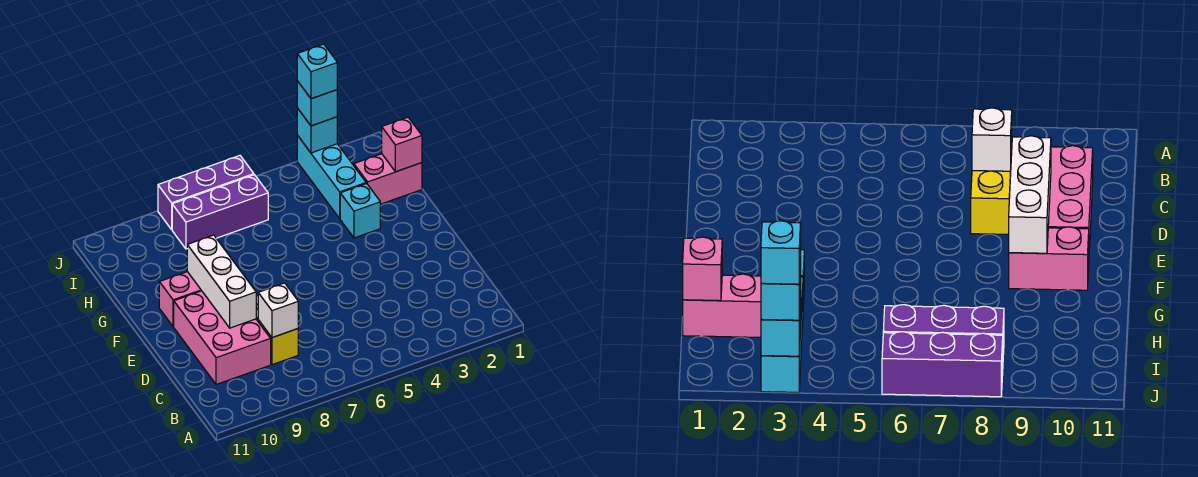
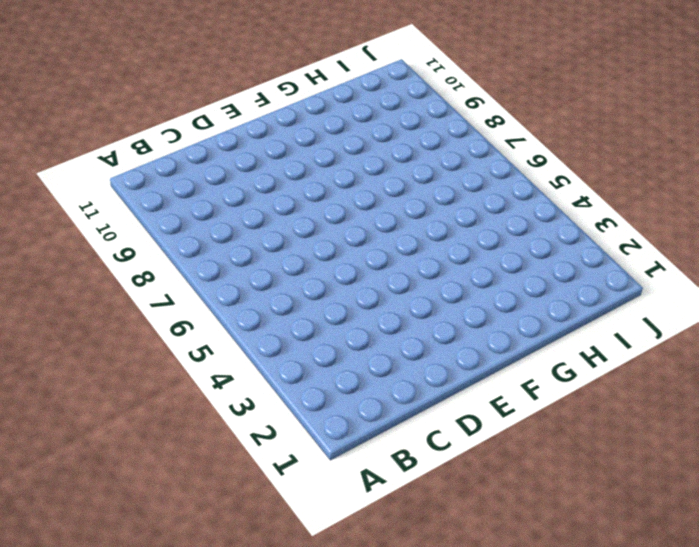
none -> yellow 1x2 brick [256,295,298,365]
none -> pink 2x3 brick [174,291,271,385]
none -> pink 1x2 brick [159,272,202,327]

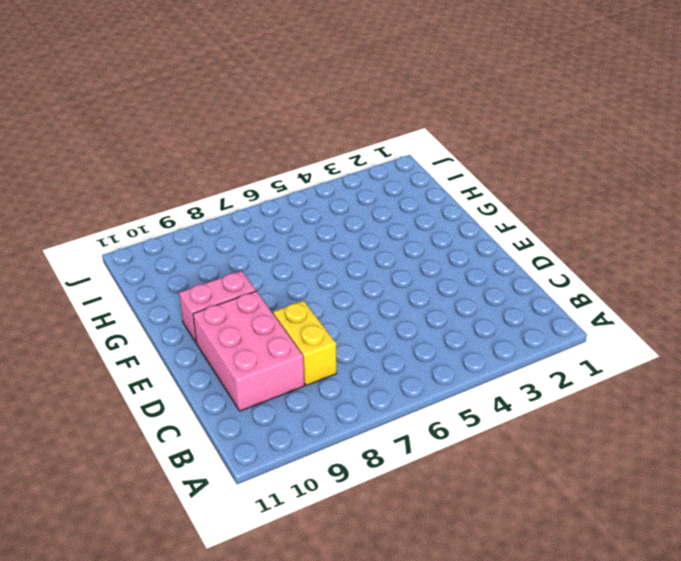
none -> cyan 1x1 brick [340,184,380,238]
none -> pink 1x2 brick [354,154,422,204]
none -> cyan 1x3 brick [297,135,366,218]

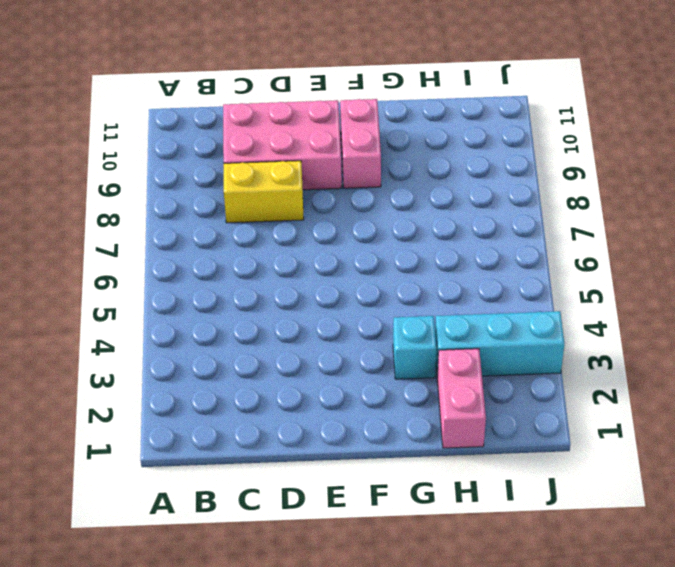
none -> purple 1x3 brick [172,175,268,249]
none -> purple 1x3 brick [158,156,254,229]
none -> white 1x1 brick [258,283,298,338]

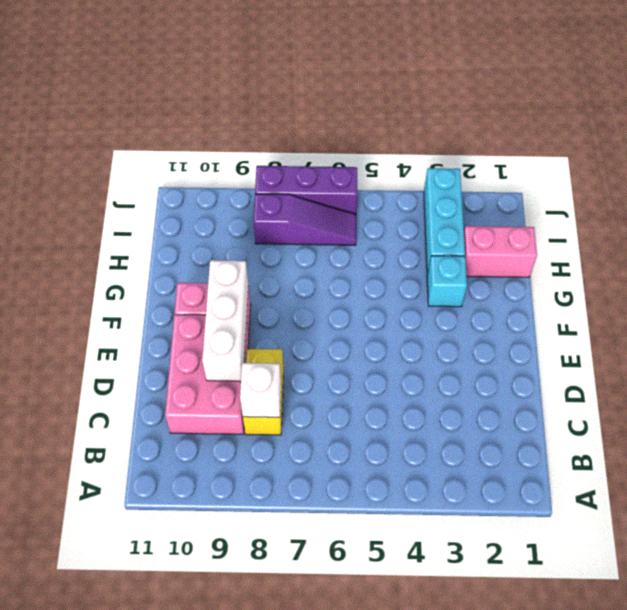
purple 1x3 slope [254,194,356,245] -> purple 1x3 brick [172,175,268,249]
none -> pink 1x1 brick [382,117,422,172]
none -> cyan 1x1 brick [297,108,337,153]
none -> cyan 1x1 brick [297,81,337,126]

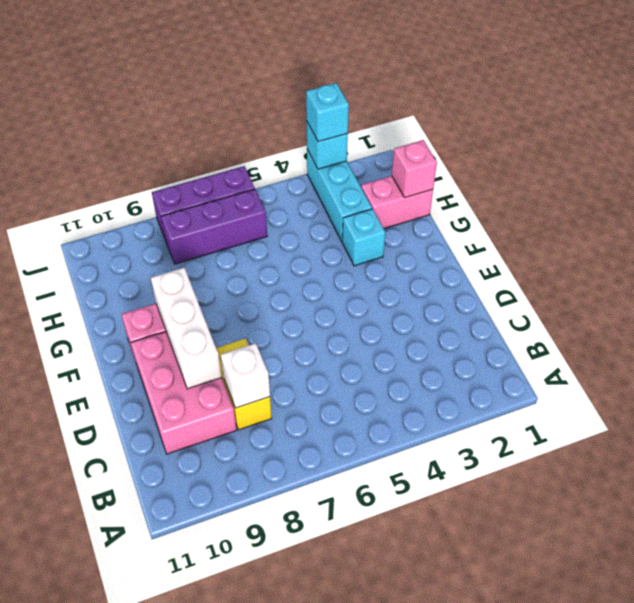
none -> cyan 1x1 brick [297,44,337,99]

